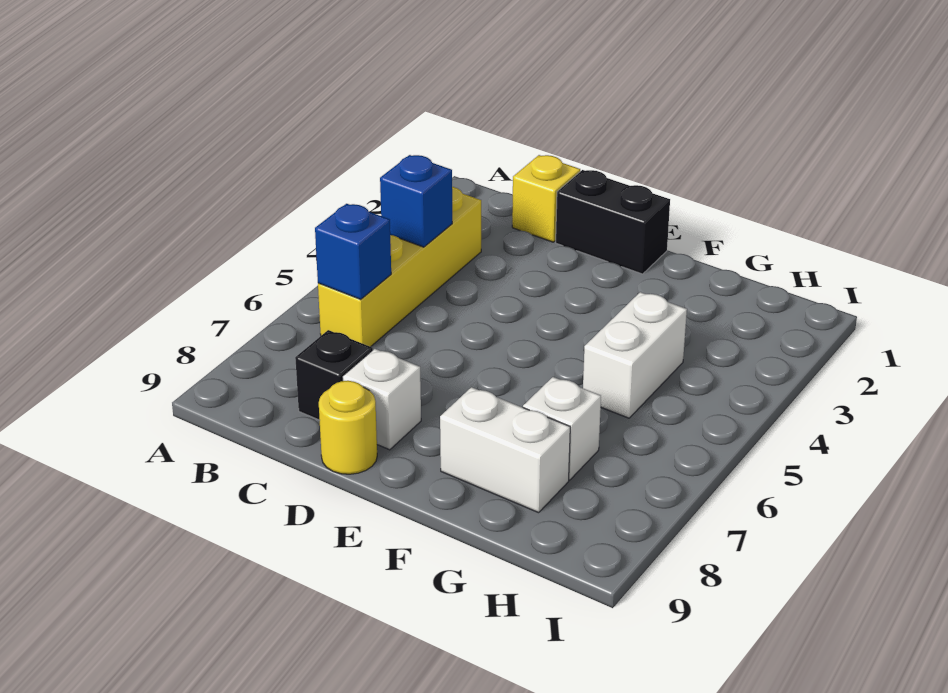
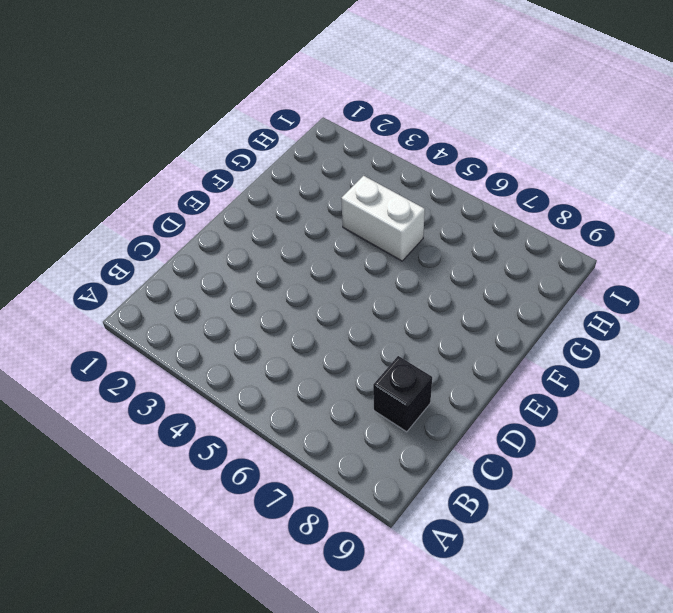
none -> yellow 1x4 brick [318,187,481,347]
none -> yellow 1x1 brick [512,155,580,242]

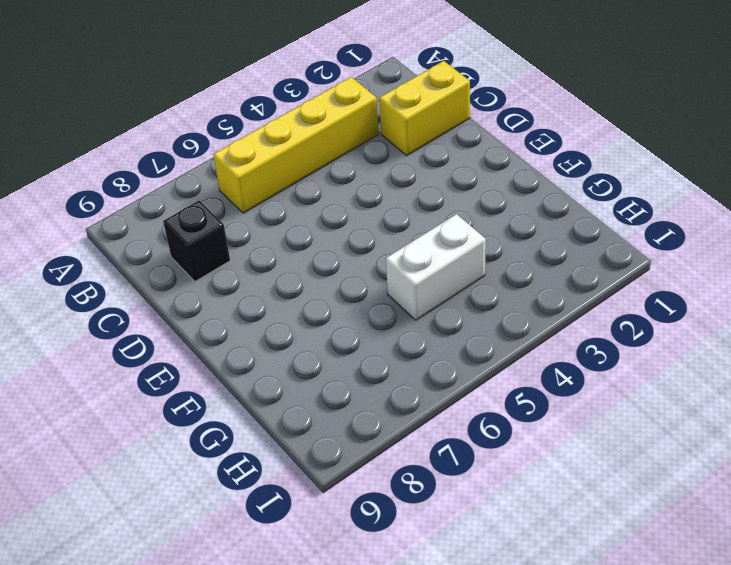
yellow 1x2 brick [379,61,470,155] -> yellow 1x1 brick [512,155,580,242]
none -> black 1x2 brick [556,170,670,274]
none -> white 1x1 brick [342,349,421,450]

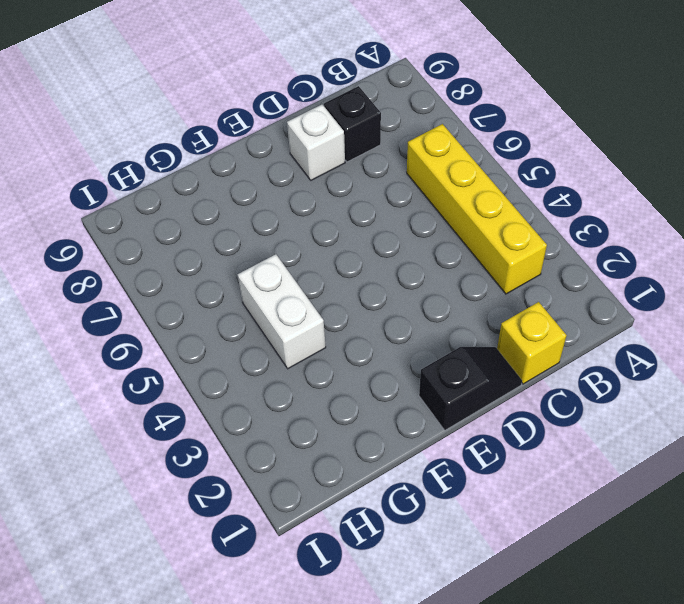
black 1x2 slope [419,347,522,430] -> black 1x2 brick [556,170,670,274]
none -> yellow 1x1 round brick [319,381,377,474]
none -> white 1x2 brick [440,387,570,513]

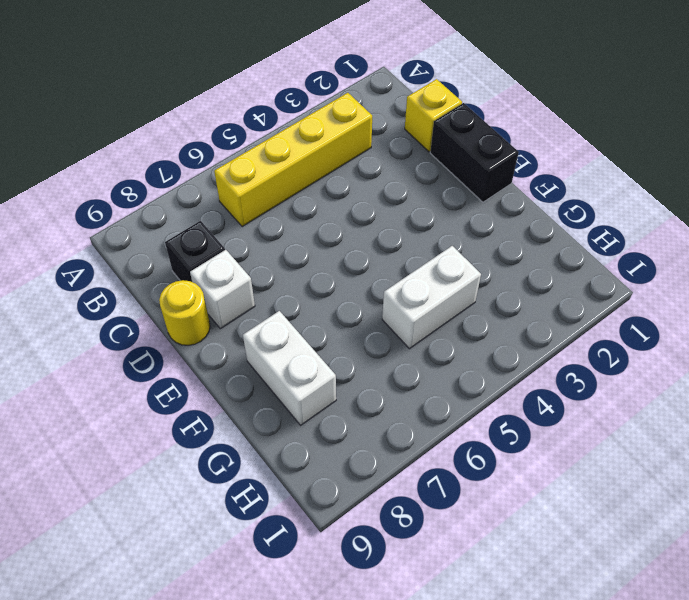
none -> white 1x1 brick [523,377,601,480]
none -> blue 1x1 brick [380,155,452,247]

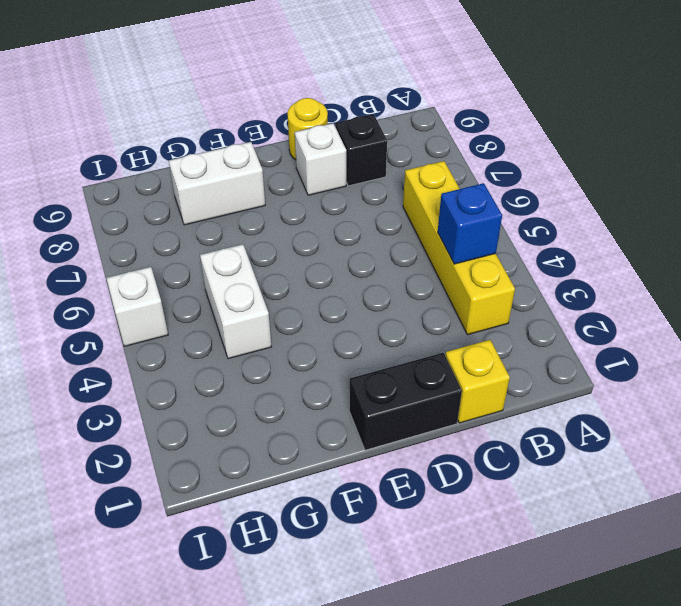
white 1x1 brick [106,267,168,346] -> white 1x1 brick moved to [523,377,601,480]
none -> blue 1x1 brick [315,204,391,299]

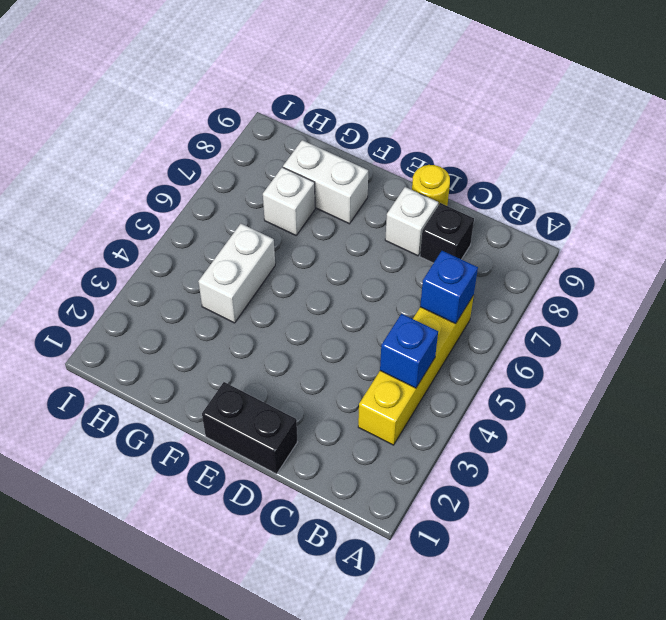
none -> yellow 1x1 brick [512,155,580,242]

